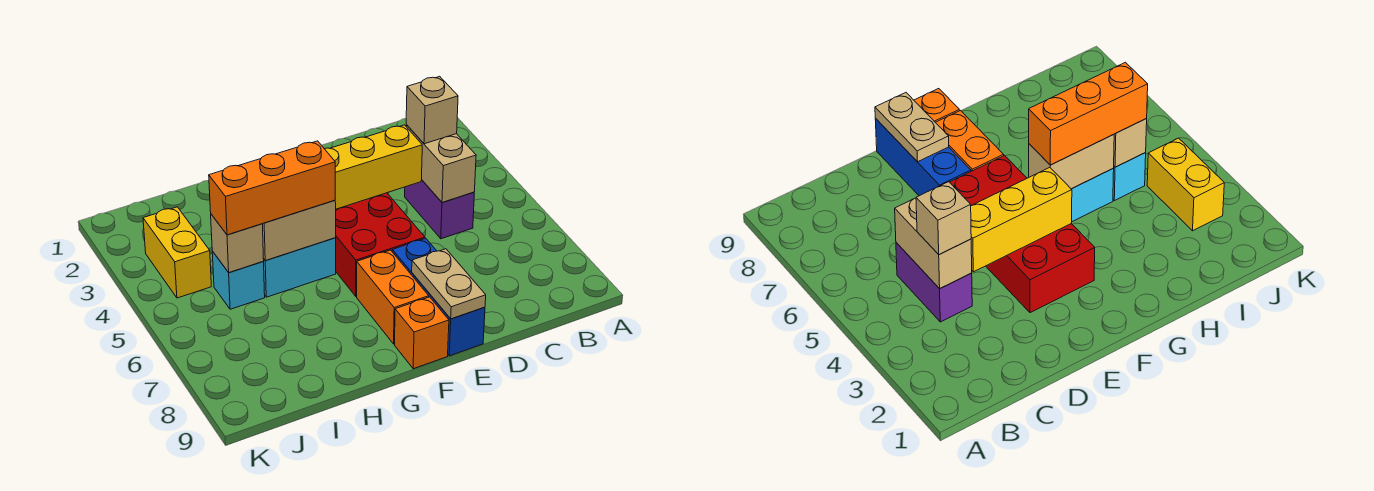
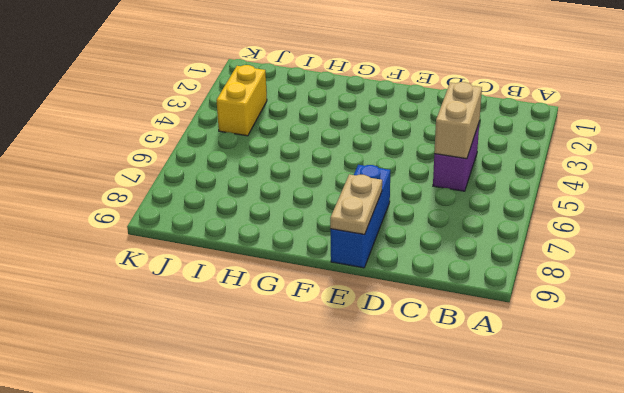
none -> red 2x4 brick [336,193,425,296]
none -> orange 1x2 brick [357,250,429,344]
none -> orange 1x1 brick [395,297,449,369]

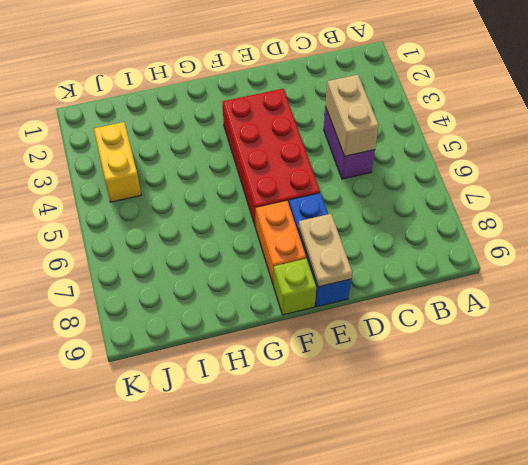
lime 1x1 brick [274,258,316,315] -> orange 1x1 brick [395,297,449,369]
none -> cyan 1x2 brick [263,238,336,297]
none -> cyan 1x1 brick [212,251,265,309]
none -> yellow 1x3 brick [325,125,422,209]

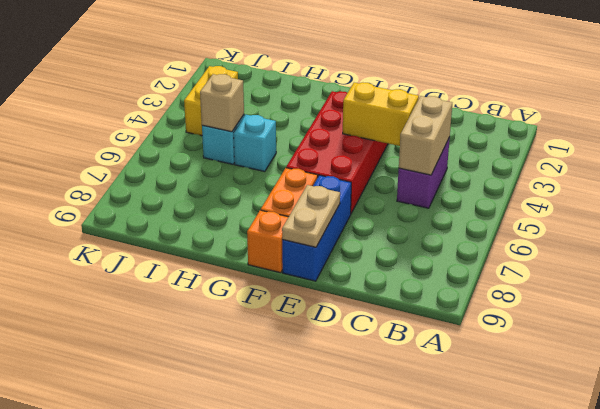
yellow 1x2 brick [343,82,419,146] -> yellow 1x3 brick [325,125,422,209]
cyan 1x1 brick [234,115,276,172] -> cyan 1x2 brick [263,238,336,297]
none -> tan 1x2 brick [263,200,336,261]
none -> tan 1x1 brick [406,76,458,144]
none -> orange 1x3 brick [209,141,335,235]

